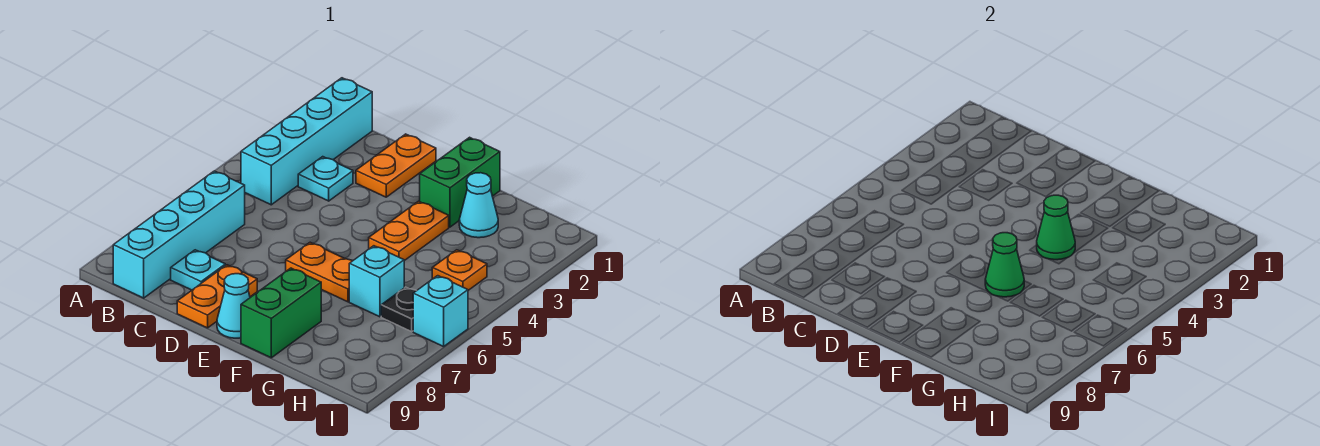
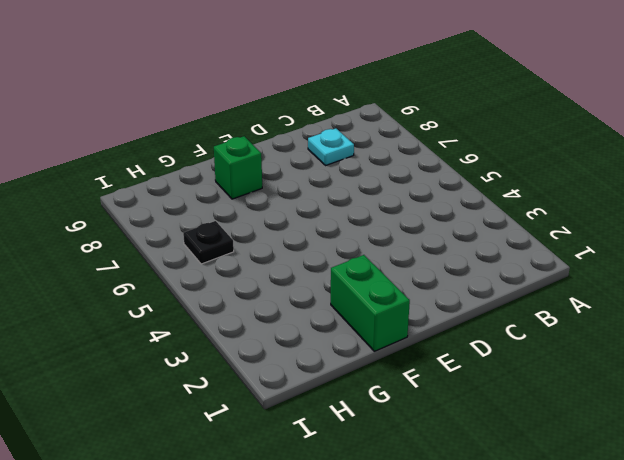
green 1x1 brick [214,136,262,199] -> green 1x2 brick [241,268,321,358]
none -> cyan 1x4 brick [241,78,372,205]
none -> cyan 1x4 brick [113,171,245,298]
none -> cyan 1x1 plate [298,157,353,201]

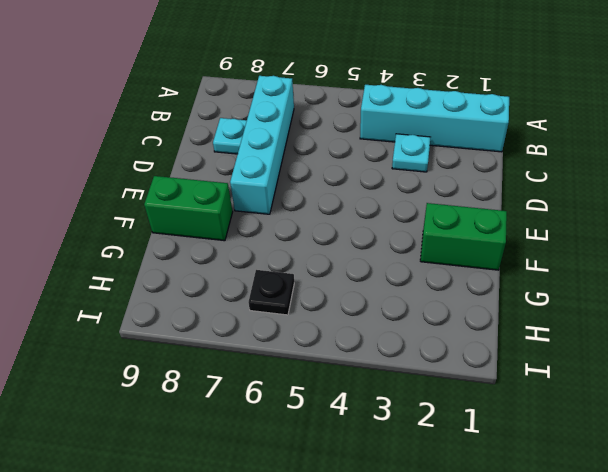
cyan 1x4 brick [230,76,294,214] -> cyan 1x4 brick turned to [113,171,245,298]
none -> orange 1x2 plate [356,134,436,197]
none -> orange 1x2 plate [177,265,257,328]
none -> orange 1x2 plate [286,242,353,302]

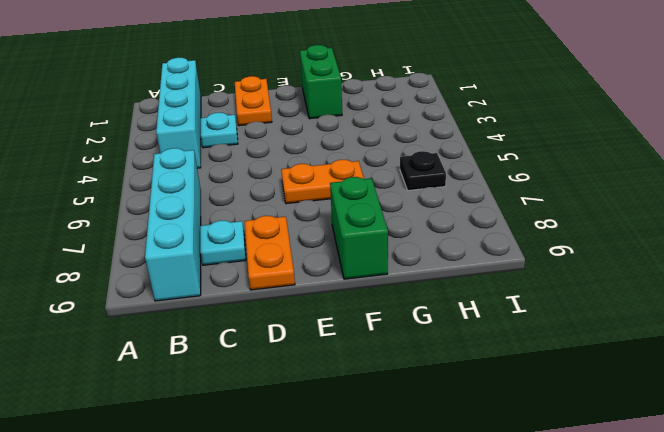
none -> cyan 1x1 cone [217,274,250,338]
none -> orange 1x2 plate [369,201,449,261]
none -> cyan 1x1 cone [459,173,498,238]

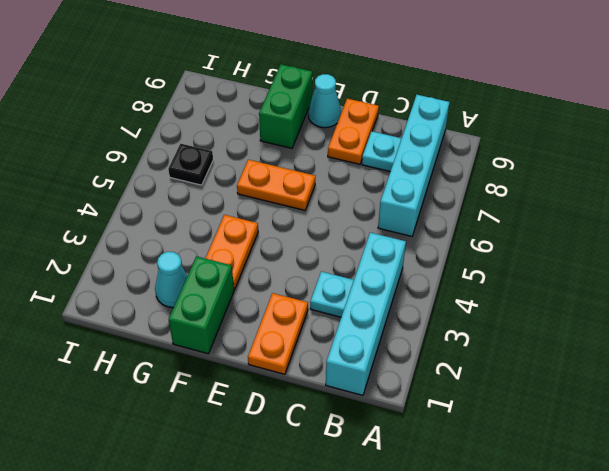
none -> cyan 1x1 brick [349,246,404,317]
none -> orange 1x1 plate [432,250,487,290]
none -> cyan 1x1 brick [413,276,468,347]

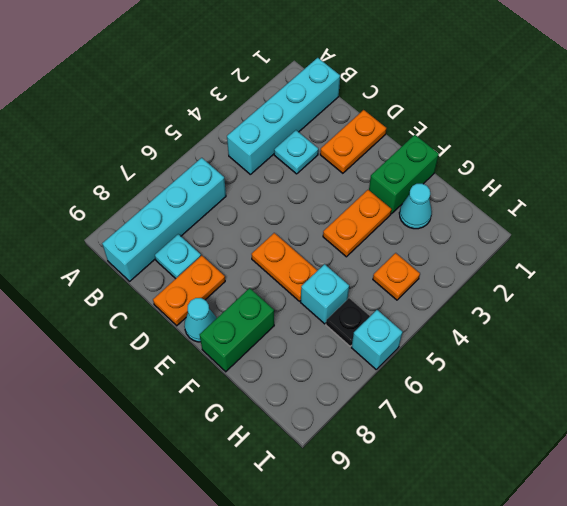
none -> green 1x1 cone [1037,195,1075,260]
none -> green 1x1 cone [985,233,1024,297]

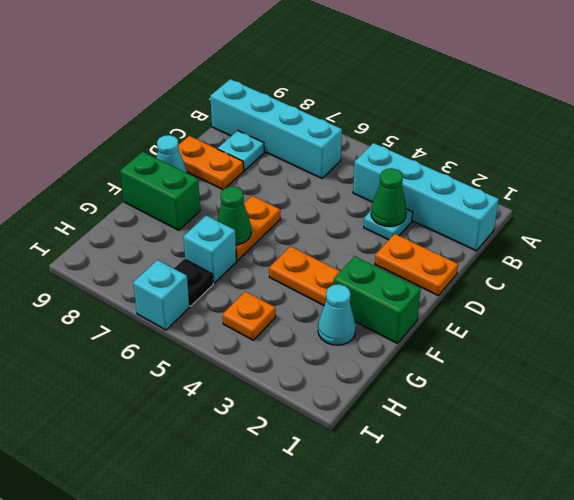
green 1x1 cone [371,168,406,227] -> green 1x1 cone moved to [1037,195,1075,260]

